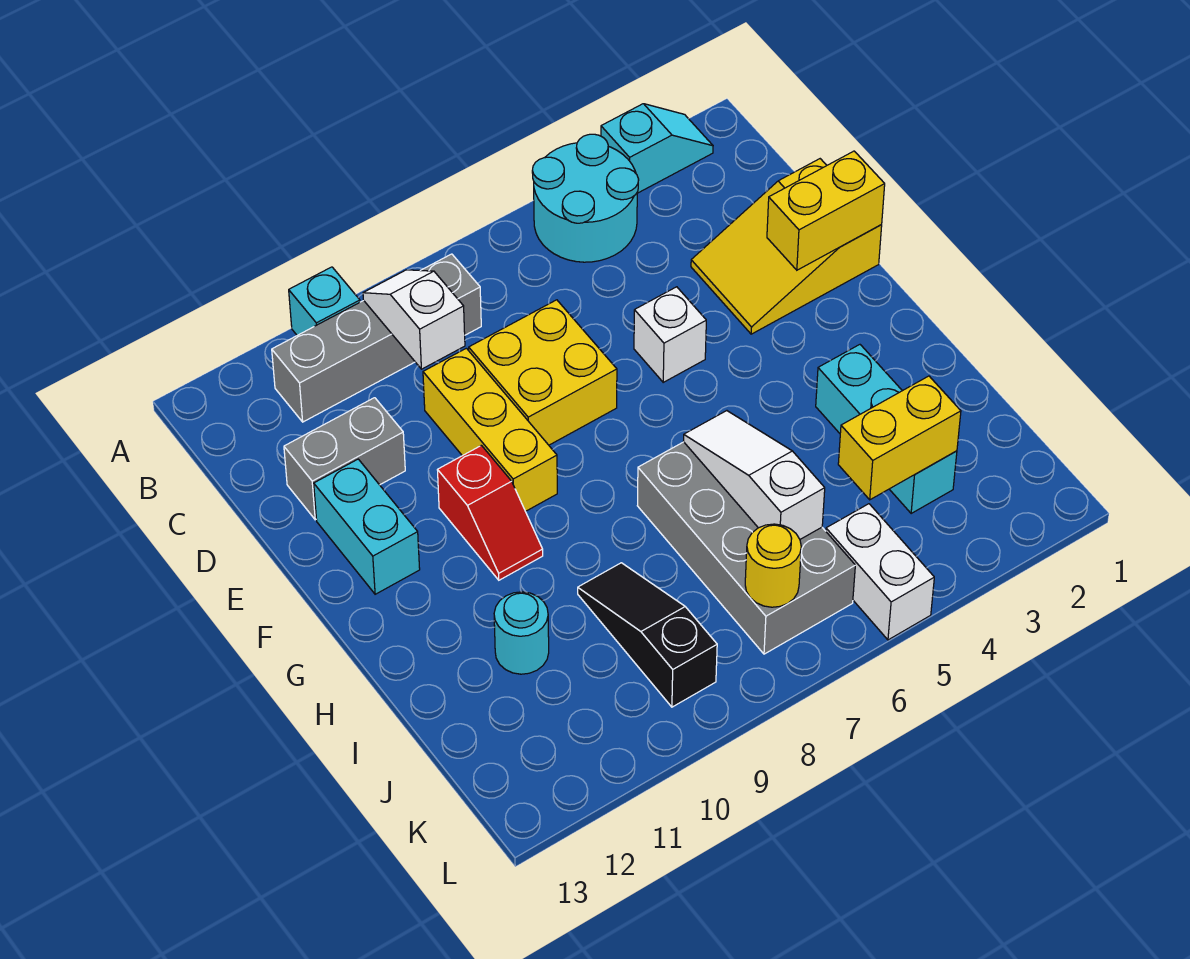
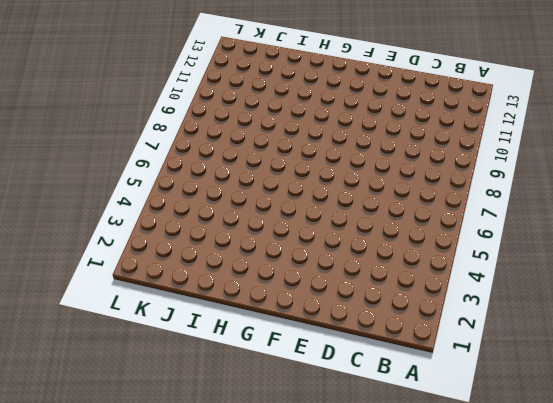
none -> cyan 1x2 slope [601,104,713,193]
none -> cyan 2x2 round brick [532,134,639,262]
none -> cyan 1x1 brick [289,267,360,335]

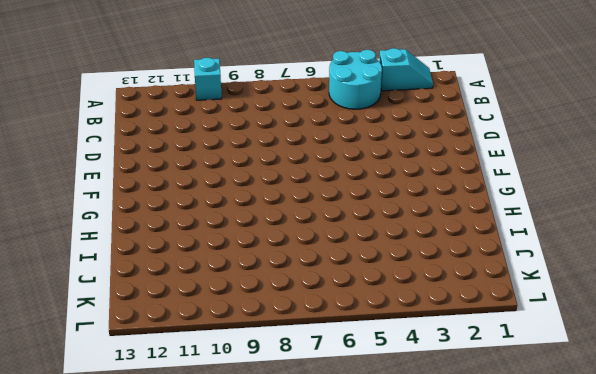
none -> grey 1x4 brick [272,254,481,422]
none -> yellow 2x3 slope [691,159,882,334]
none -> yellow 2x2 brick [469,300,617,445]

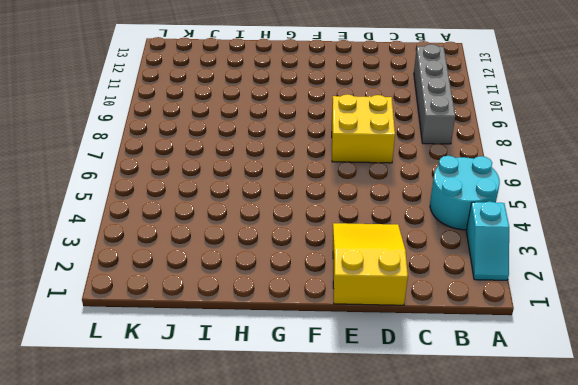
none -> cyan 1x1 brick [289,267,360,335]
none -> yellow 1x3 brick [423,348,557,511]
none -> grey 1x2 brick [284,398,405,520]

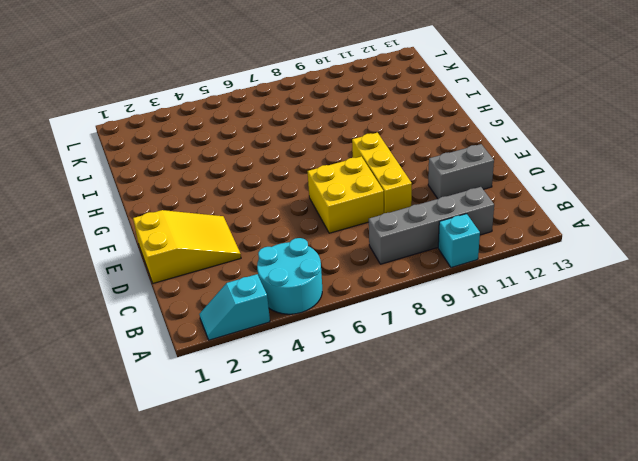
none -> white 1x1 brick [634,287,706,382]
none -> cyan 1x2 brick [314,459,420,594]
none -> red 1x2 slope [438,445,543,580]

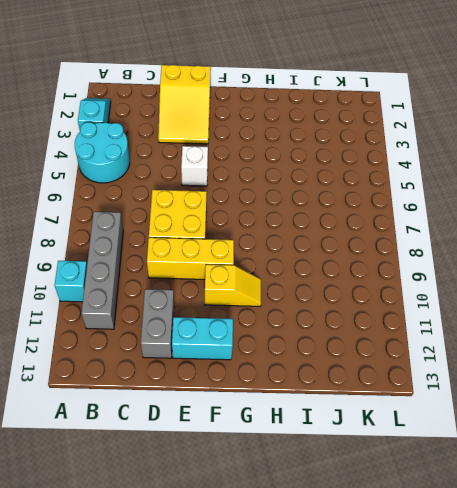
yellow 1x2 slope [205,265,261,306] -> red 1x2 slope [438,445,543,580]
none -> cyan 1x3 brick [816,345,957,513]
none -> grey 2x4 brick [637,442,855,654]
none -> black 1x3 slope [578,563,717,707]

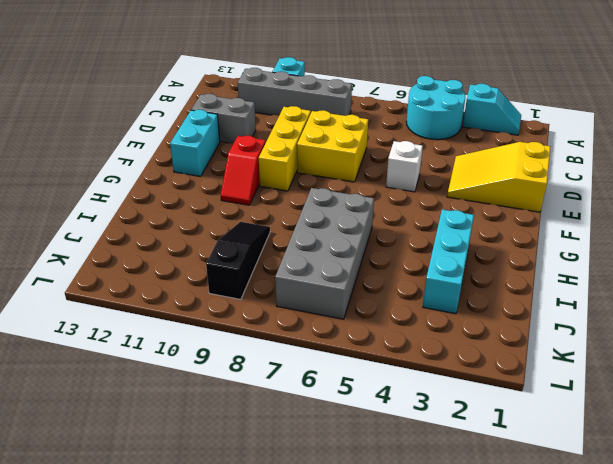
none -> cyan 1x1 round brick [494,592,549,674]
none -> white 1x2 brick [826,504,934,640]
none -> white 1x2 slope [363,270,465,369]

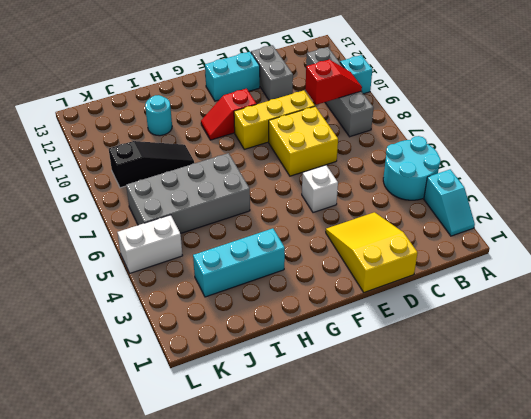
red 1x2 slope [305,59,362,105] -> white 1x2 slope [363,270,465,369]
none -> yellow 1x2 brick [767,151,885,270]
none -> white 1x3 slope [683,411,825,539]
none -> yellow 1x2 brick [838,376,961,500]

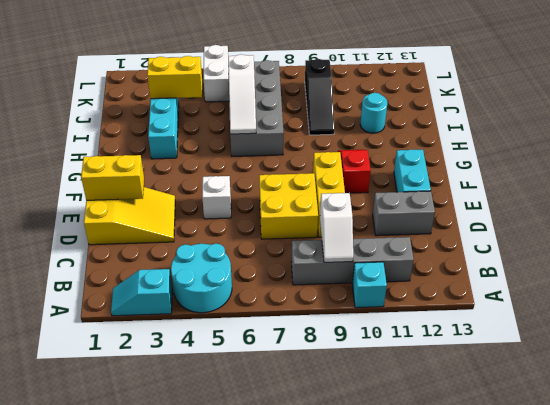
none -> yellow 1x1 round brick [745,524,801,607]

